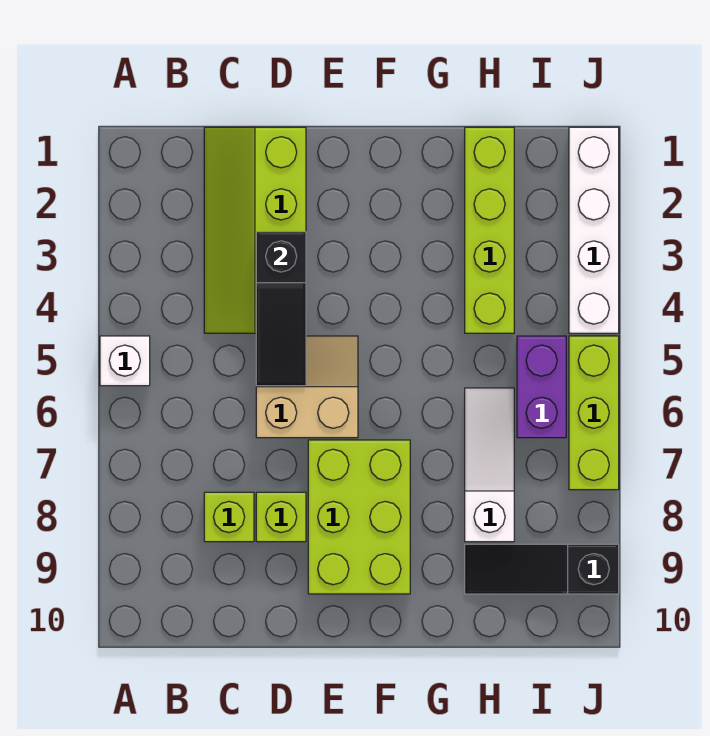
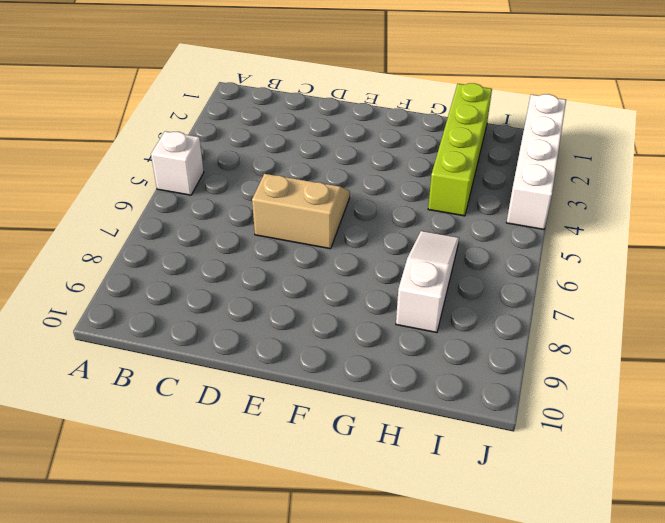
none -> lime 2x4 slope [204,127,306,333]
none -> lime 1x1 brick [204,492,254,542]
none -> lime 1x1 brick [256,492,306,542]

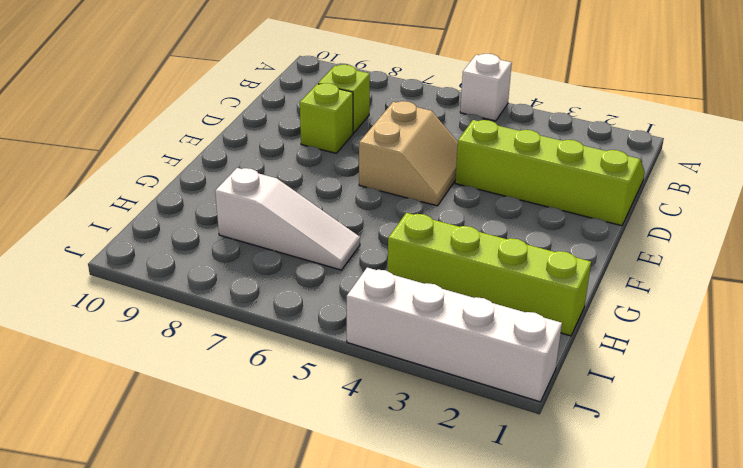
none -> lime 2x3 brick [308,440,410,594]
none -> black 1x3 slope [465,544,619,594]
none -> purple 1x2 brick [517,336,566,438]

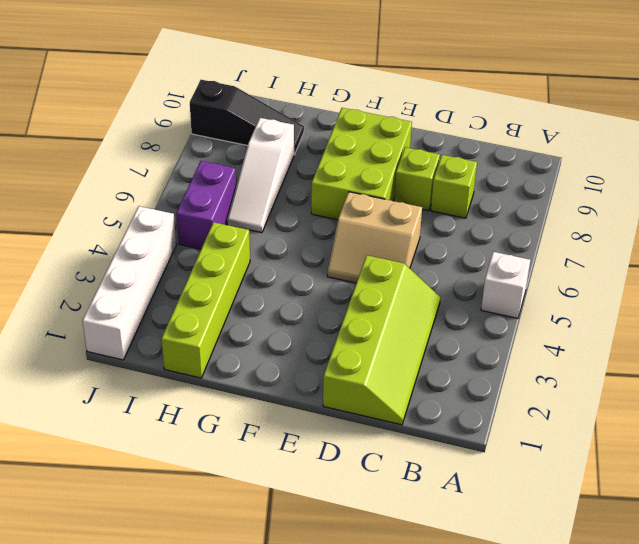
none -> lime 1x3 brick [569,336,619,490]
none -> black 1x3 slope [256,232,306,386]

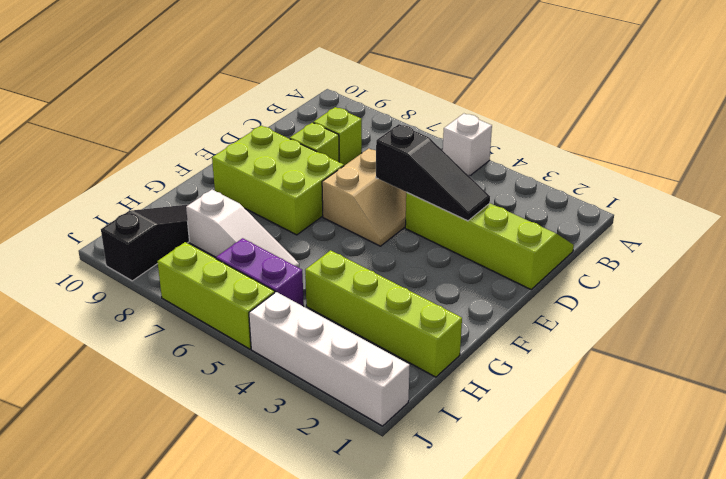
black 1x3 slope [376,124,490,221] -> black 1x3 slope turned to [256,232,306,386]

